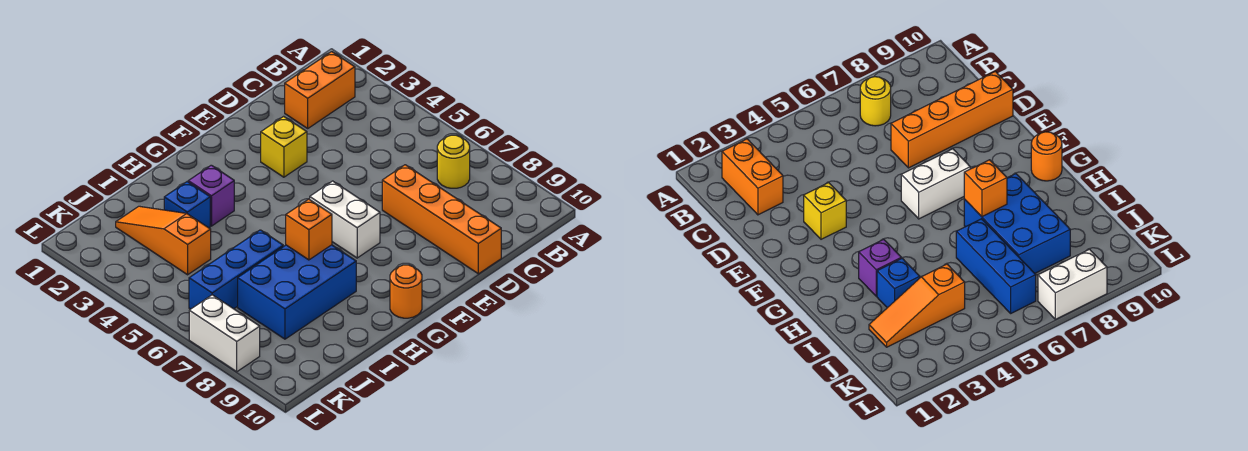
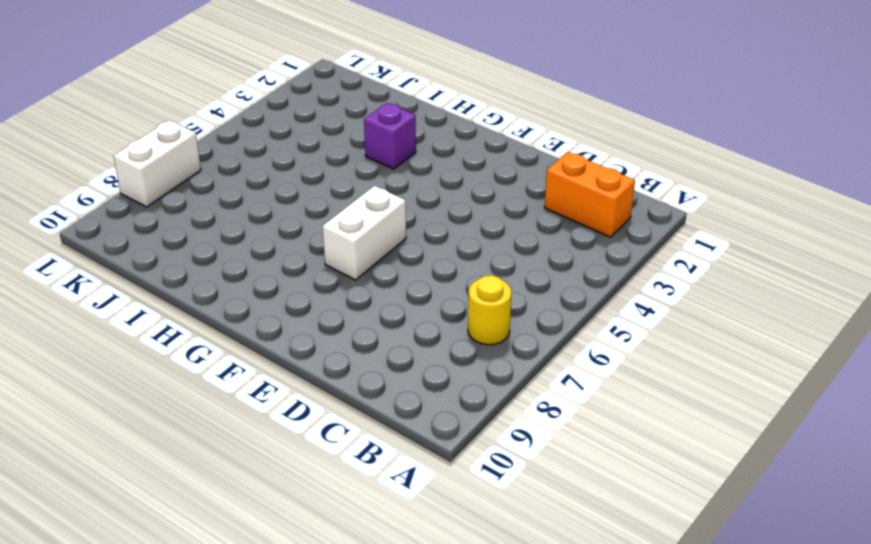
none -> orange 1x4 brick [382,165,501,274]
none -> yellow 1x1 brick [261,116,307,177]
none -> orange 1x1 round brick [390,265,422,318]

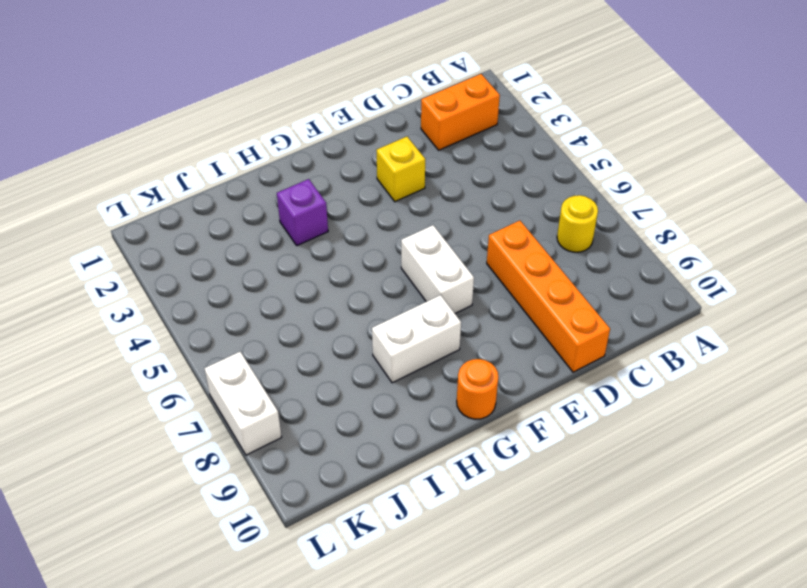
white 1x2 brick [372,295,461,383] -> blue 2x3 brick [238,245,356,339]
none -> blue 1x1 brick [164,182,210,228]
none -> blue 1x3 brick [189,230,283,309]
none -> orange 1x3 slope [116,206,211,275]

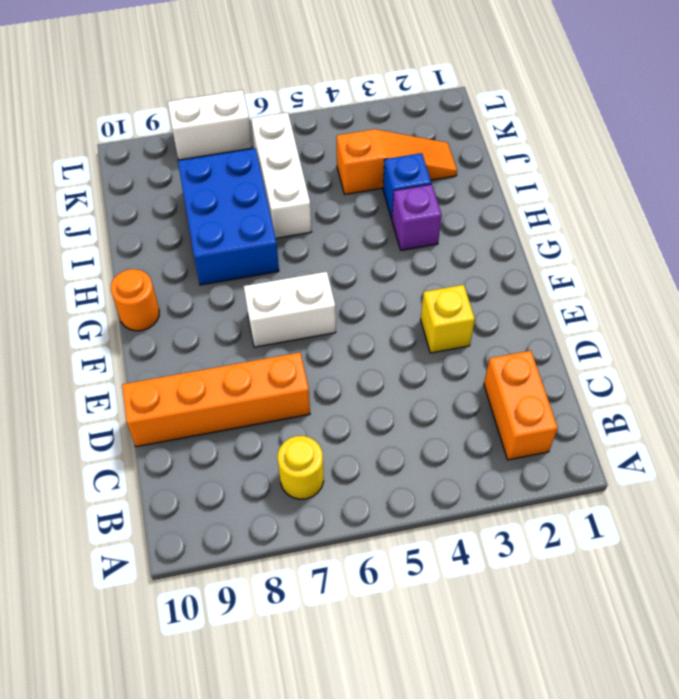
white 1x3 brick [251,113,312,238] -> blue 1x3 brick [189,230,283,309]
none -> orange 1x1 brick [286,199,332,260]

